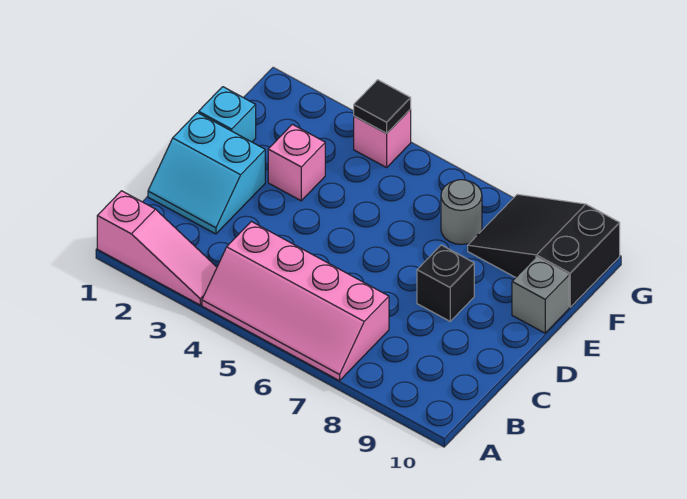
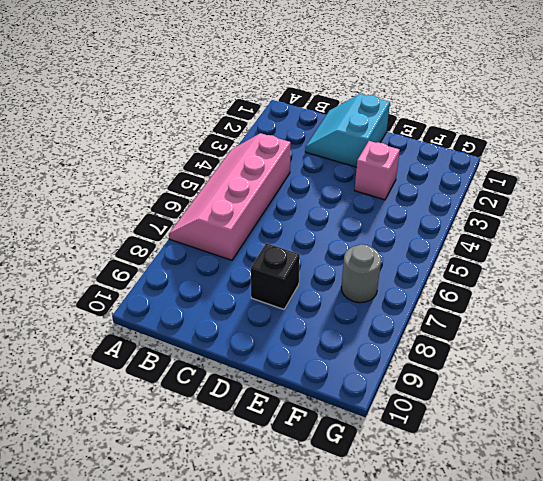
none -> pink 1x3 slope [97,191,217,305]
none -> cyan 1x1 brick [199,87,256,142]

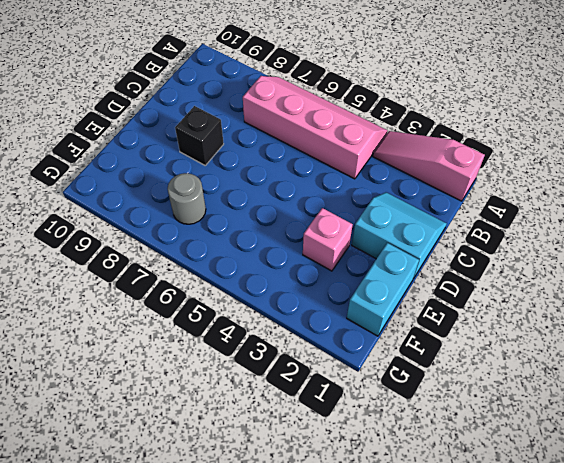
cyan 1x2 brick [347,243,419,336] -> cyan 1x1 brick [199,87,256,142]
none -> grey 1x1 brick [512,257,569,333]
none -> black 2x3 slope [468,194,620,307]

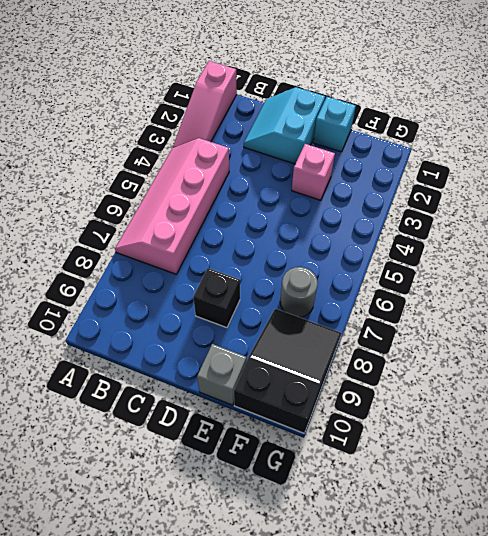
none -> pink 1x1 brick [354,109,411,167]
none -> black 1x1 tile [354,80,411,133]

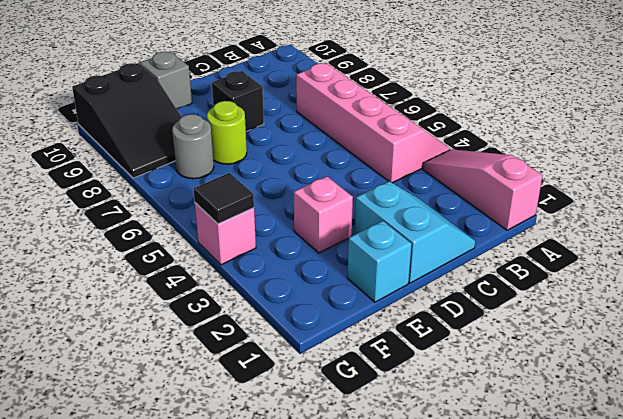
lime 1x1 round brick [207,101,247,164] -> none

